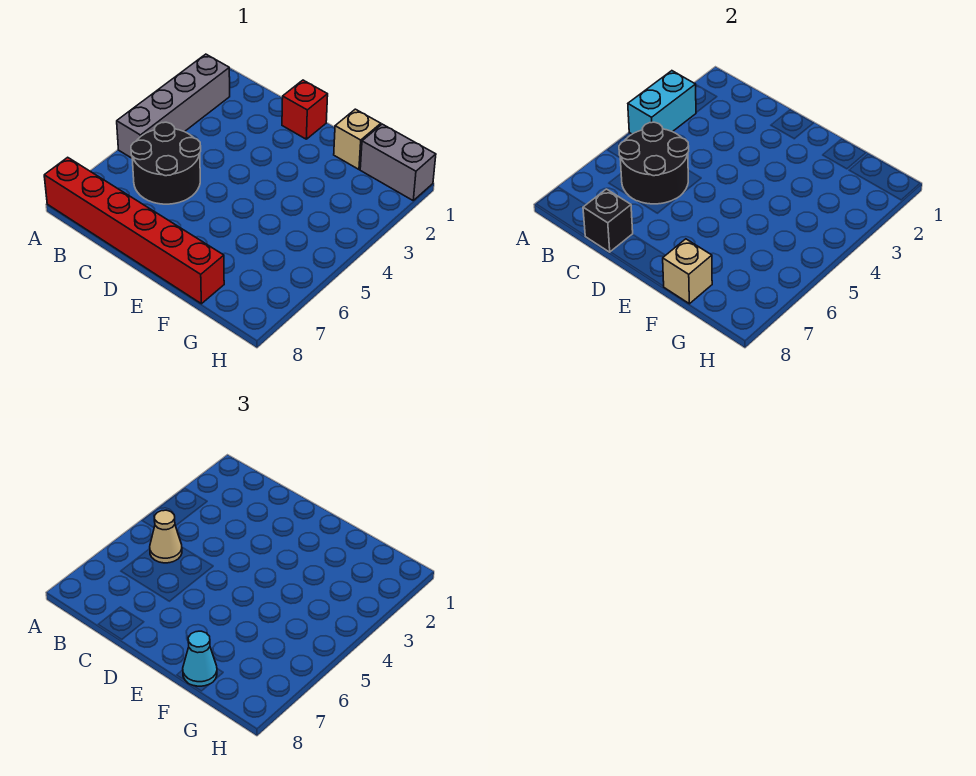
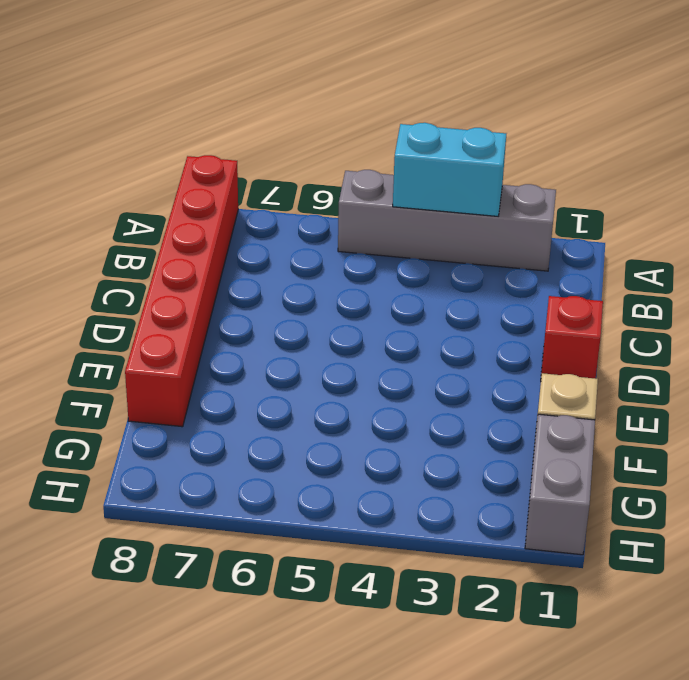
none -> black 2x2 round brick [131,122,201,204]
none -> black 2x2 round brick [619,122,689,204]
none -> black 1x1 brick [583,189,633,252]

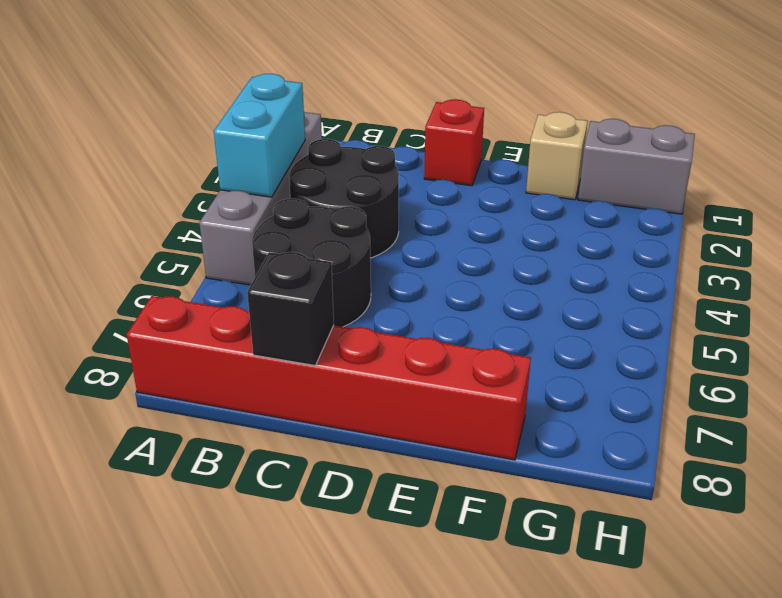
black 2x2 round brick [289,139,399,258] -> black 2x2 round brick moved to [619,122,689,204]
none -> tan 1x1 brick [663,239,712,304]
none -> tan 1x1 cone [150,510,182,563]
none -> cyan 1x1 cone [183,631,217,686]

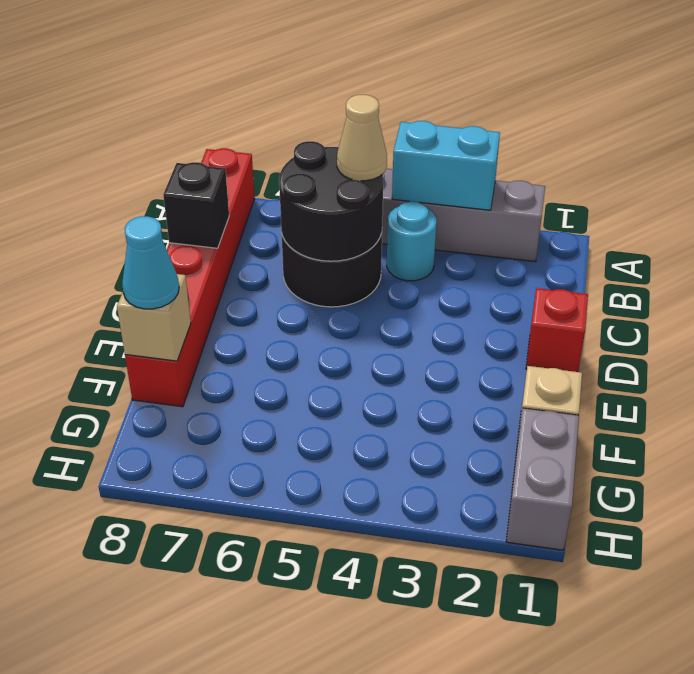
cyan 1x1 round brick [387,201,436,281] -> none

